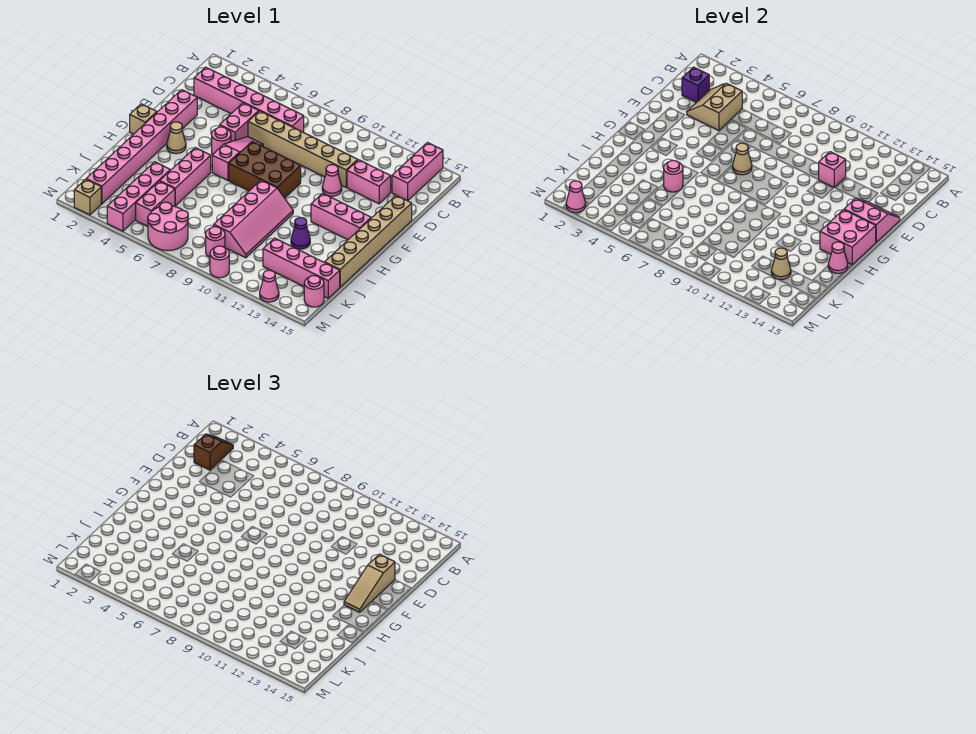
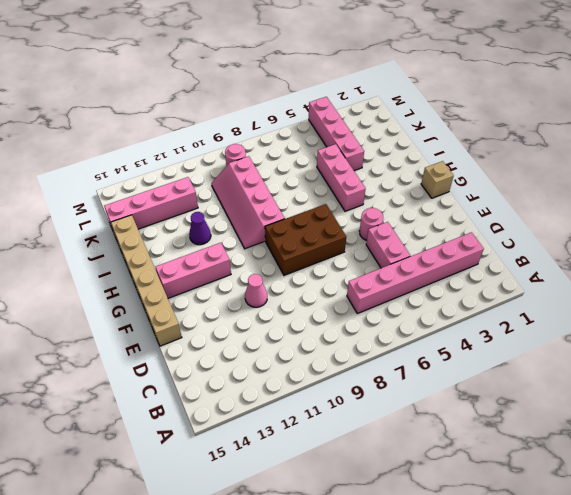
none -> pink 1x3 brick [392,143,443,201]
none -> tan 1x6 brick [248,111,358,187]
none -> pink 1x2 brick [347,160,391,204]
none -> pink 1x8 brick [87,90,197,204]

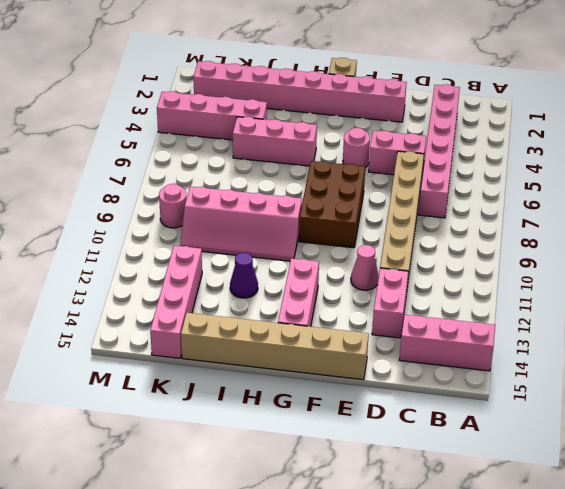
none -> pink 1x3 slope [212,137,263,180]
none -> tan 1x1 cone [167,122,186,154]
none -> pink 1x2 brick [136,181,175,226]
none -> pink 2x2 round brick [148,202,188,250]

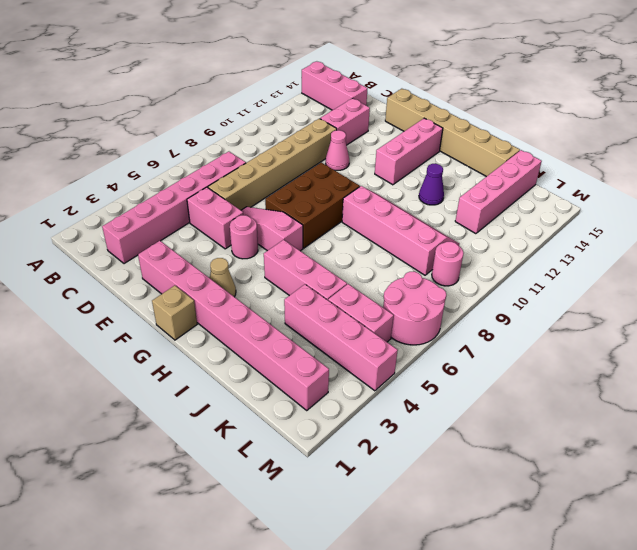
none -> pink 1x1 round brick [304,276,324,307]
none -> tan 1x1 brick [74,179,101,215]
none -> pink 1x1 round brick [210,246,229,278]
none -> pink 1x1 cone [260,270,279,302]

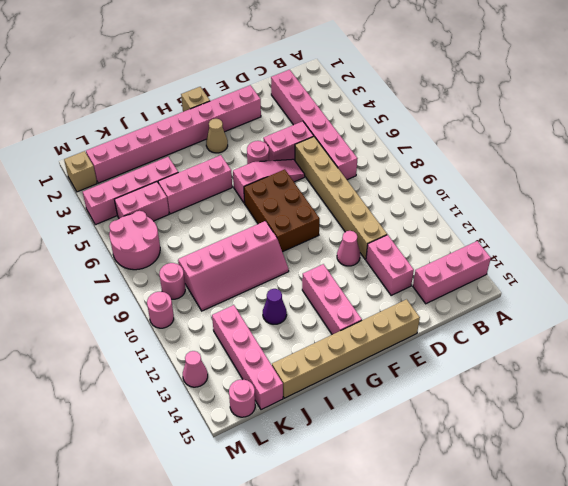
none -> purple 1x1 brick [682,67,709,102]
none -> tan 2x2 slope [687,83,742,131]
none -> pink 1x1 brick [818,152,846,187]
none -> pink 2x2 slope [844,198,900,242]

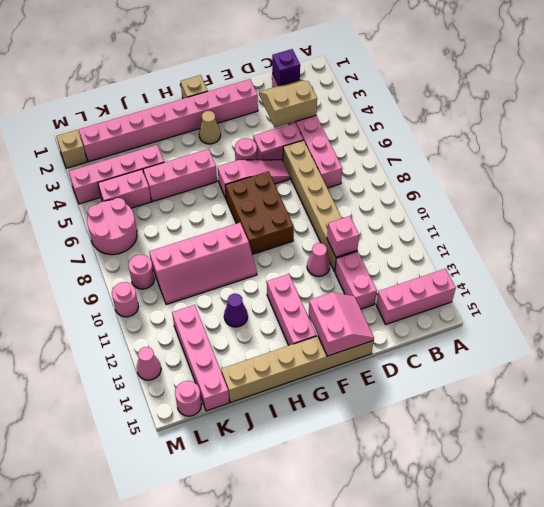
none -> tan 1x1 cone [732,143,752,175]
none -> pink 2x2 brick [820,210,876,265]
none -> pink 1x1 round brick [664,161,683,192]
none -> pink 1x1 cone [828,242,848,273]

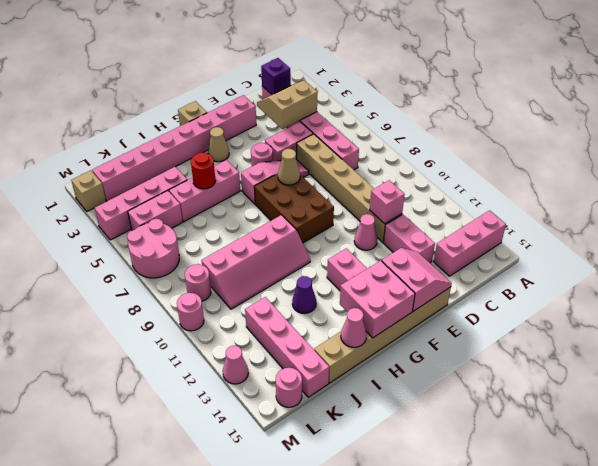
red 1x1 round brick [191,152,215,189] -> pink 1x1 round brick [664,161,683,192]
none -> tan 1x1 cone [771,248,791,280]
none -> pink 1x1 cone [566,181,586,212]
none -> brown 1x2 slope [194,434,233,470]
none -> tan 1x3 slope [344,554,395,612]

